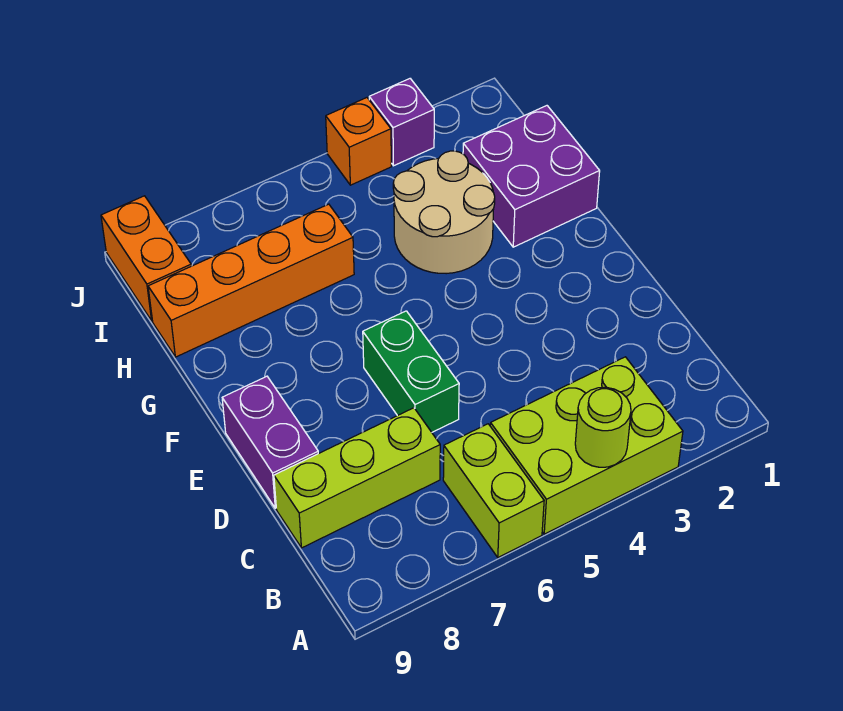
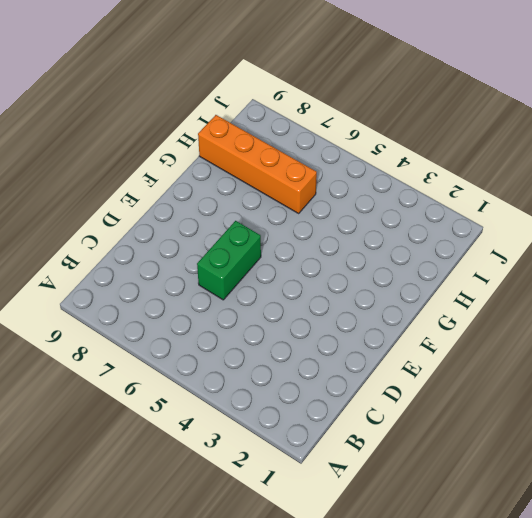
none -> lime 2x3 brick [490,357,683,534]
none -> lime 1x2 brick [443,424,544,557]
none -> lime 1x3 brick [274,408,440,548]

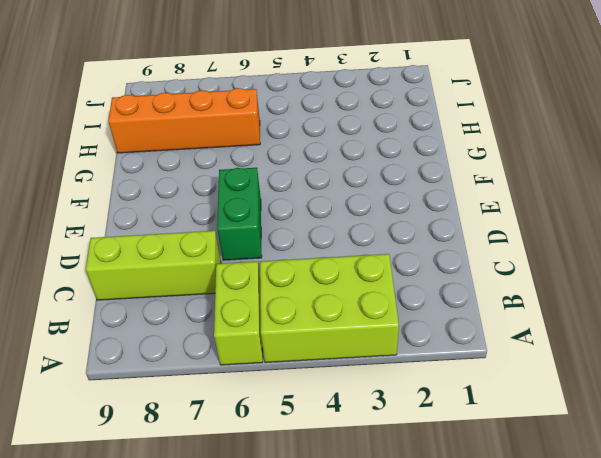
none -> purple 1x2 brick [222,376,318,508]
none -> purple 2x2 brick [463,106,600,247]
none -> tan 2x2 round brick [393,151,495,274]

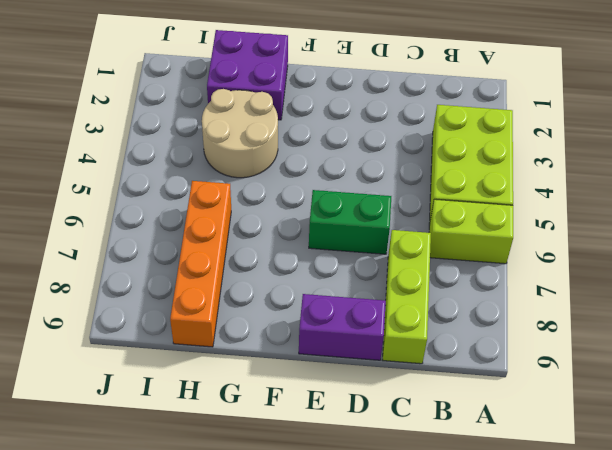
none -> orange 1x2 brick [101,196,191,321]
none -> purple 1x1 brick [369,79,434,166]
none -> orange 1x1 brick [326,98,391,185]

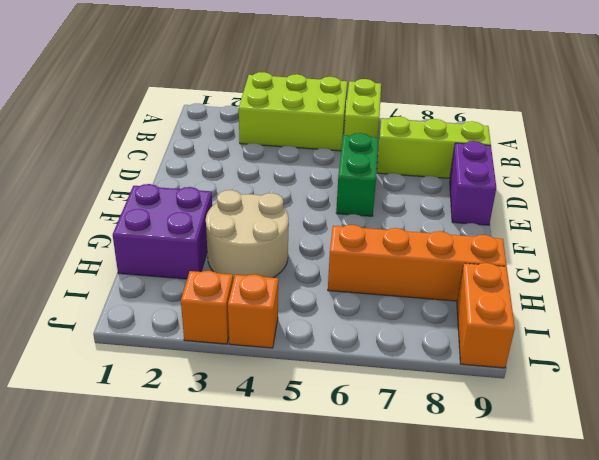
orange 1x1 brick [181,271,233,344] -> purple 1x1 brick [369,79,434,166]
none -> lime 1x1 round brick [575,387,631,467]

